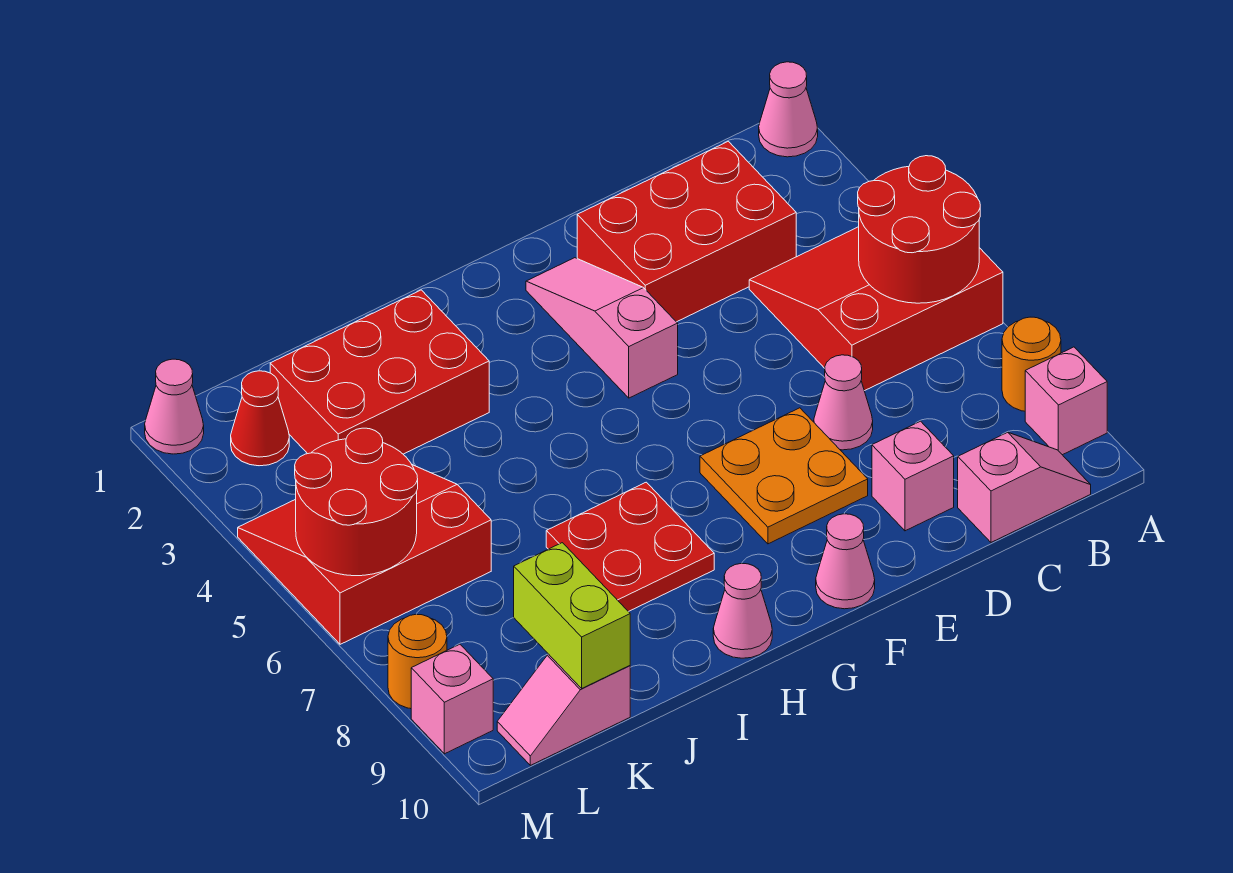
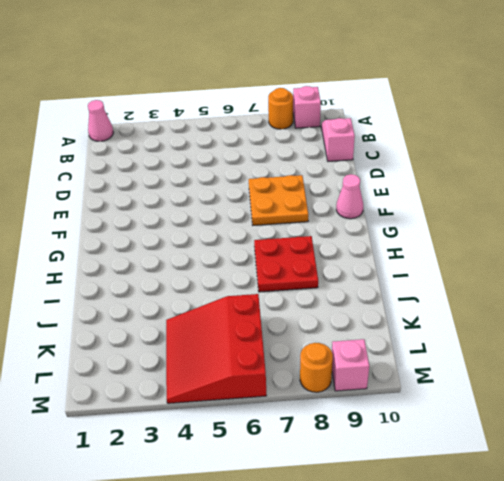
none -> red 3x3 slope [749,227,1003,391]
none -> red 2x3 brick [577,141,796,322]
none -> pink 1x1 cone [814,355,873,450]

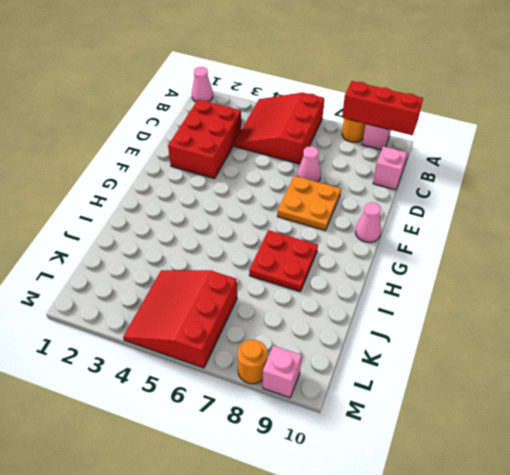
red 1x3 brick [342,81,423,135] -> none
none -> pink 1x1 brick [872,421,954,531]
none -> pink 1x3 slope [526,258,678,398]
none -> pink 1x1 cone [713,563,772,658]

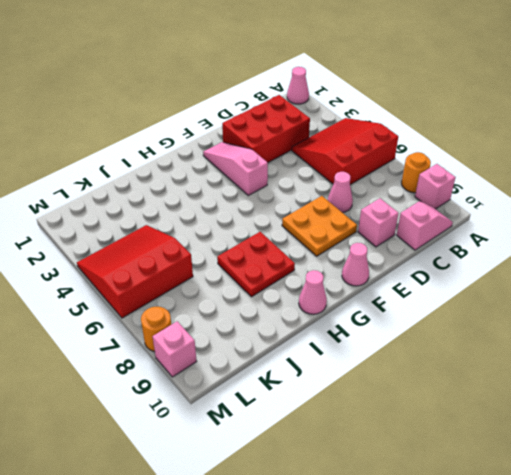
none -> red 2x3 brick [270,290,489,454]
none -> pink 1x2 slope [497,654,630,765]
none -> red 1x1 cone [231,371,289,466]

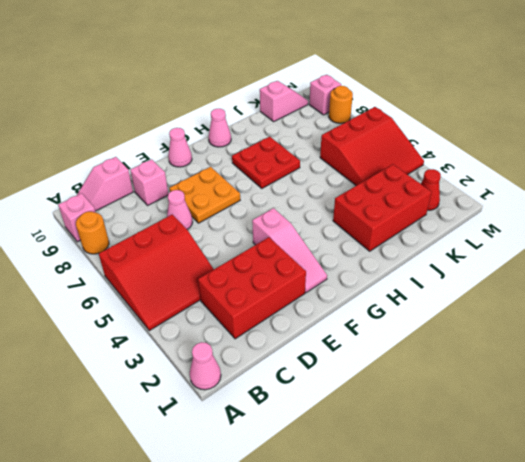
none -> pink 1x1 cone [145,359,204,454]
none -> red 2x2 round brick [858,156,980,303]
none -> lime 1x2 brick [514,543,630,688]

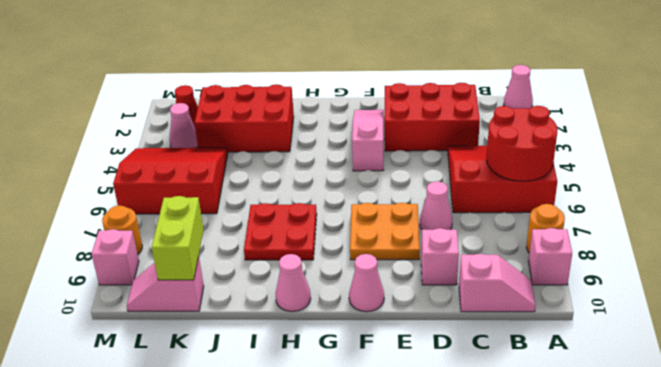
pink 1x1 cone [170,103,198,148] -> pink 1x1 cone moved to [145,359,204,454]
none -> red 2x2 round brick [295,428,418,576]

